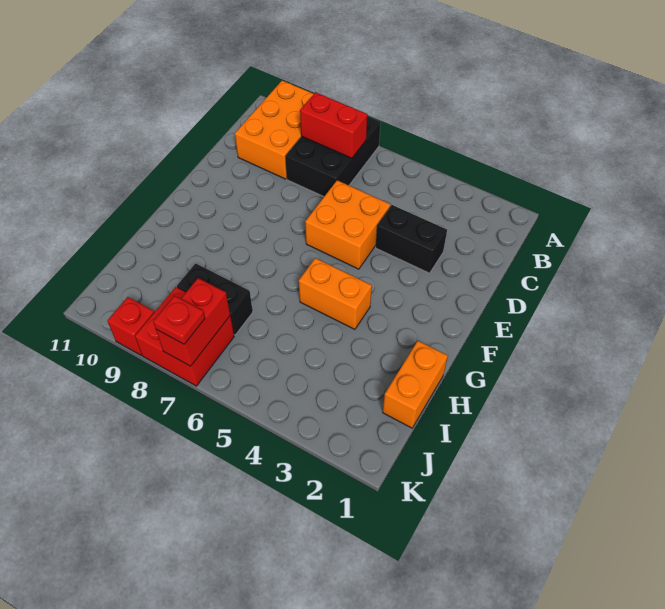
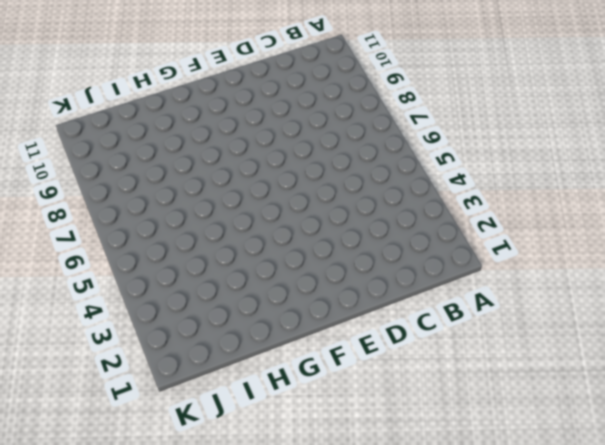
none -> black 2x3 brick [285,116,381,197]
none -> orange 2x3 brick [235,81,313,179]
none -> black 1x2 brick [376,205,447,273]

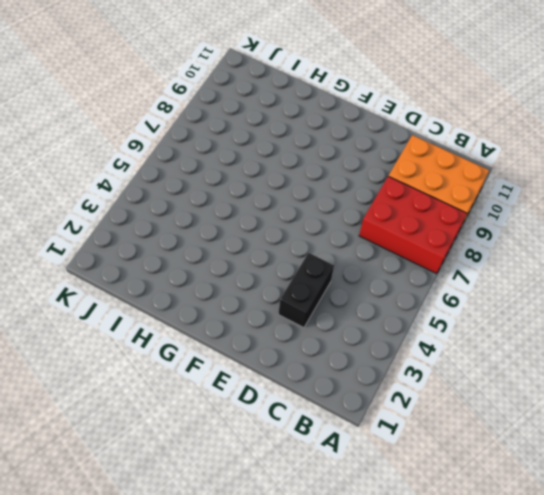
red 2x3 brick [359,176,467,274] -> black 2x3 brick [285,116,381,197]
none -> orange 2x2 brick [305,180,390,269]
none -> orange 1x2 brick [299,258,372,329]
none -> orange 1x2 brick [383,341,448,428]

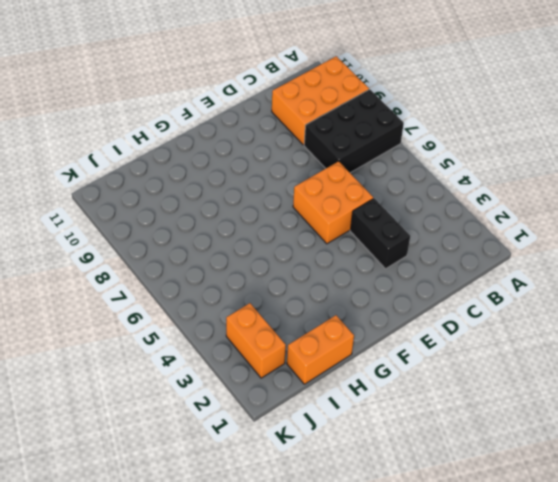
orange 1x2 brick [226,303,286,378] -> orange 1x2 brick moved to [299,258,372,329]
none -> black 1x2 brick [177,263,253,335]
none -> red 2x2 brick [135,287,234,386]
none -> red 1x1 brick [107,297,154,355]

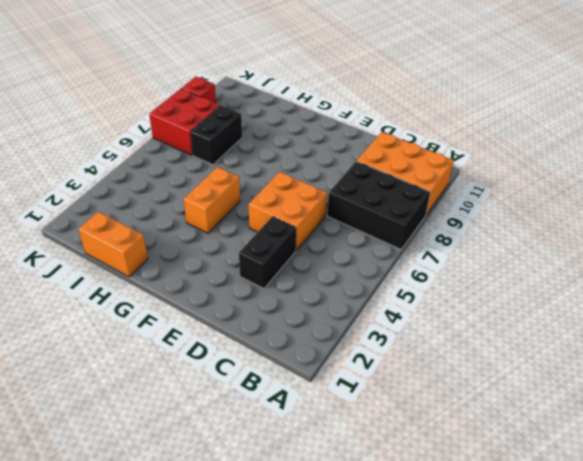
none -> red 1x2 brick [300,92,367,158]
none -> red 1x2 brick [156,278,230,366]
none -> red 1x1 plate [153,296,205,344]

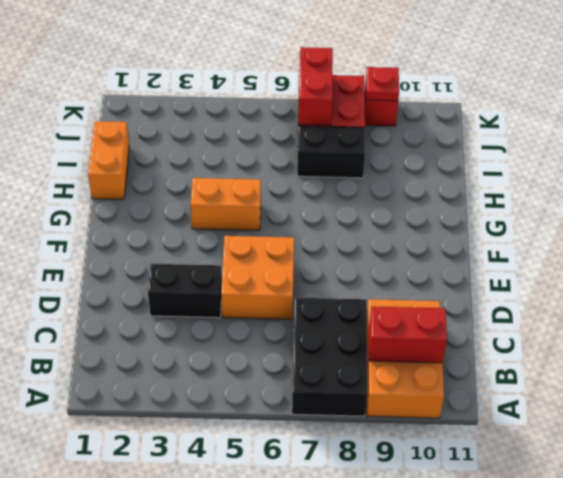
red 1x2 brick [369,307,447,363] -> red 1x2 brick moved to [300,92,367,158]
red 1x1 plate [366,67,399,101] -> red 1x1 plate moved to [153,296,205,344]

